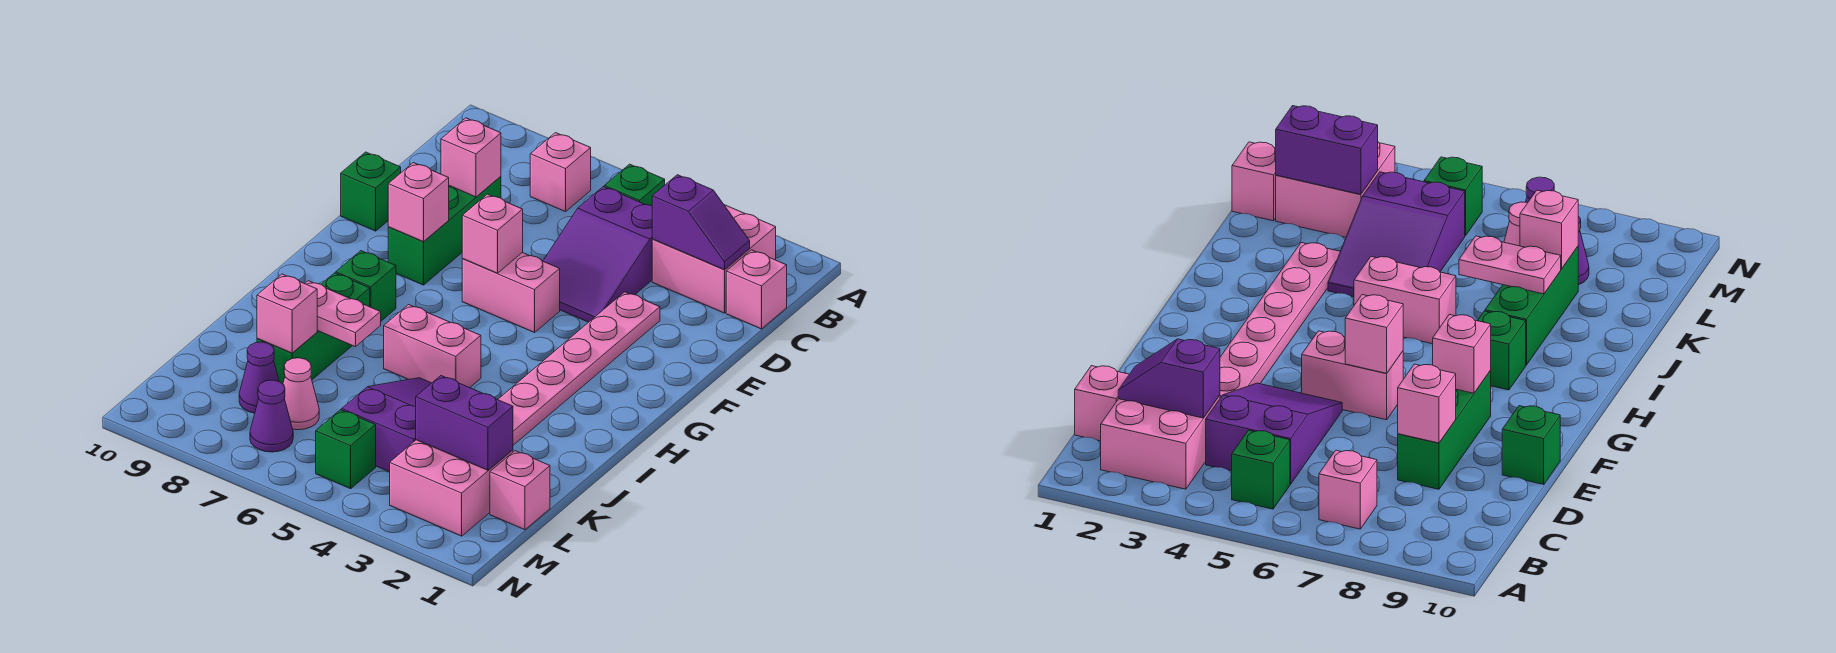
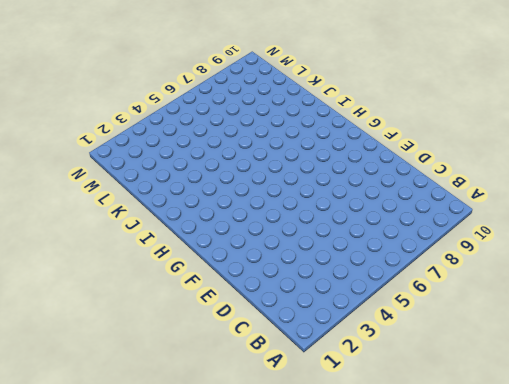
none -> pink 2x2 brick [652,205,776,313]
none -> green 1x1 brick [604,164,665,206]
none -> pink 1x1 brick [530,133,591,212]

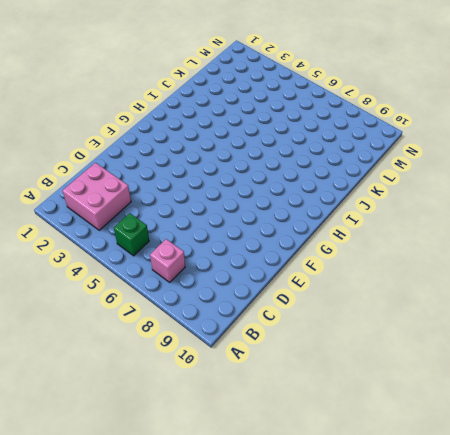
none -> pink 1x1 brick [726,250,787,329]
none -> purple 2x3 slope [543,187,652,322]
none -> green 1x3 brick [388,176,501,285]

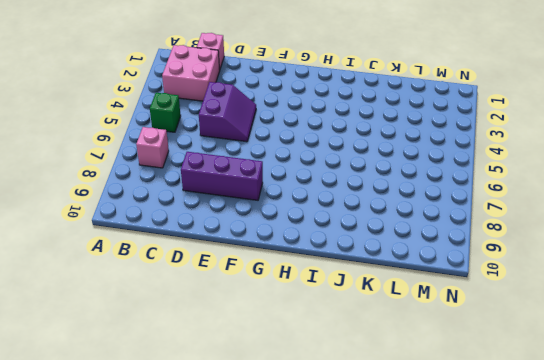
purple 2x2 slope [199,82,256,142] -> purple 2x3 slope [543,187,652,322]
purple 1x3 brick [181,152,263,200] -> green 1x3 brick [388,176,501,285]
none -> pink 1x6 plate [498,292,660,445]
none -> green 1x1 brick [341,152,401,231]
none -> pink 1x2 brick [462,253,560,333]

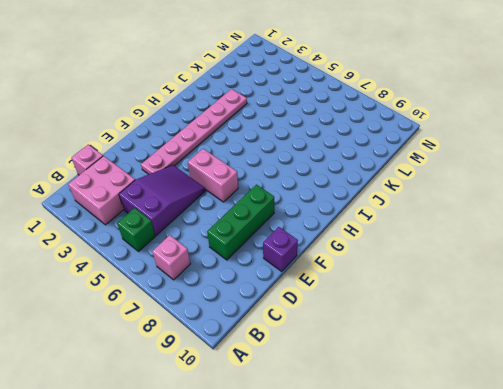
purple 1x1 brick [263,227,298,271] -> green 1x1 brick [341,152,401,231]
none -> green 1x1 brick [336,251,396,321]
none -> pink 1x2 brick [384,305,481,388]
none -> green 1x3 brick [257,273,370,384]

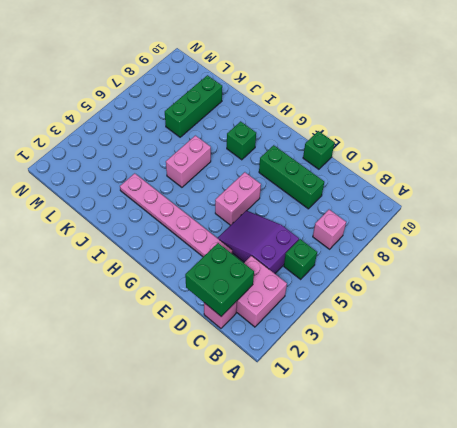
green 2x2 brick [185,243,254,316] -> purple 1x2 slope [652,175,750,270]
green 1x3 brick [165,75,222,137] -> green 1x3 brick turned to [257,273,370,384]
none -> purple 2x3 slope [342,378,431,472]
none -> pink 1x1 brick [490,451,550,530]
none -> pink 2x2 brick [390,440,513,536]

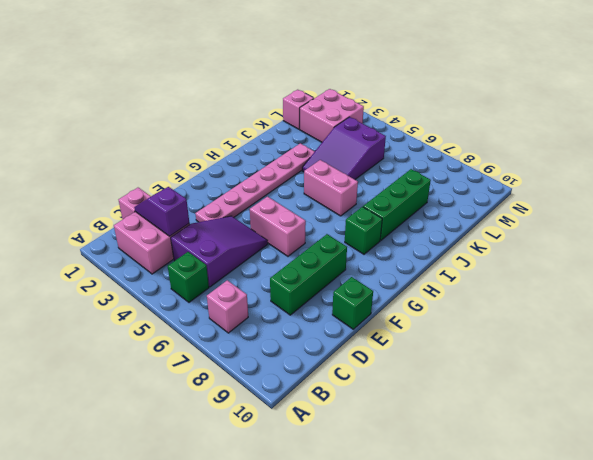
none -> pink 1x1 cone [283,358,319,430]
none -> purple 1x1 cone [239,342,279,413]
none -> green 1x1 brick [316,410,376,489]

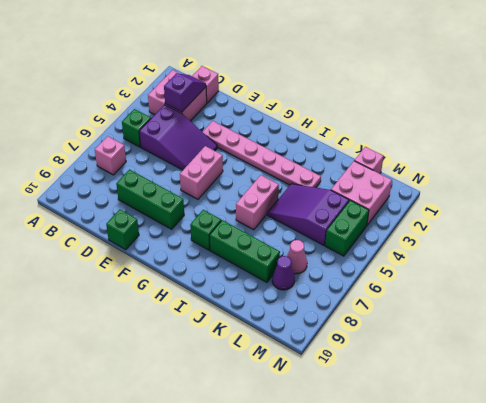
green 1x2 brick [325,200,369,256] -> green 1x1 brick [316,410,376,489]
none -> purple 1x1 cone [250,380,293,452]
none -> pink 1x1 brick [441,118,501,197]
none -> pink 1x1 brick [462,194,523,273]

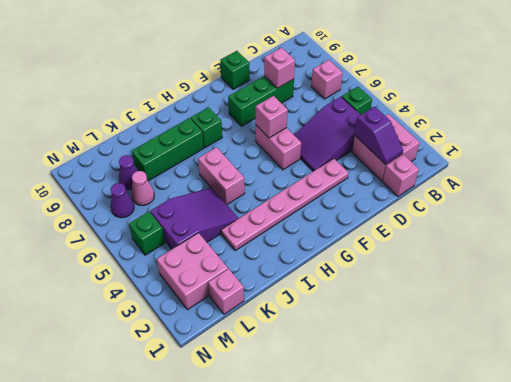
none -> pink 1x1 brick [388,163,449,242]
none -> pink 1x2 plate [305,281,381,347]
none -> pink 1x1 brick [257,274,317,353]

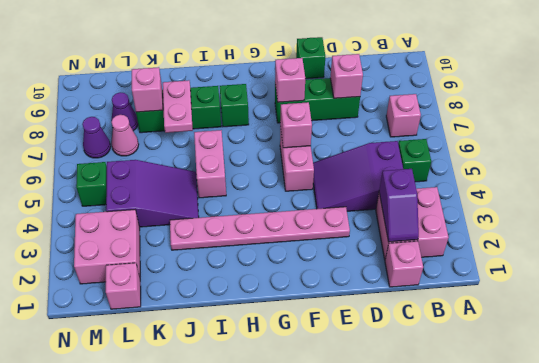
none -> purple 1x2 brick [416,376,513,470]

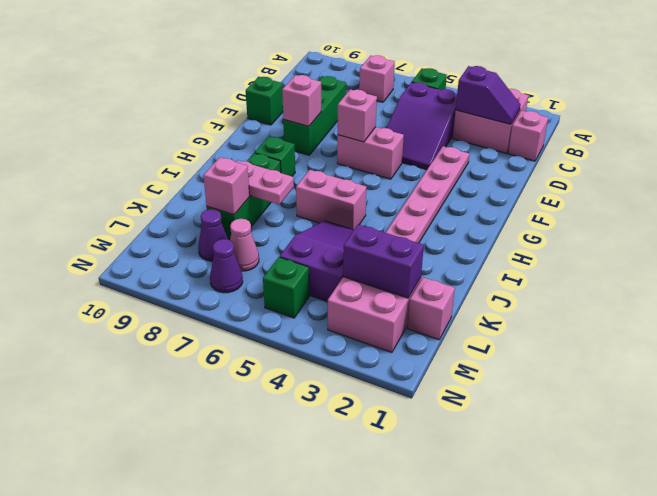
none -> pink 1x1 brick [441,118,501,197]

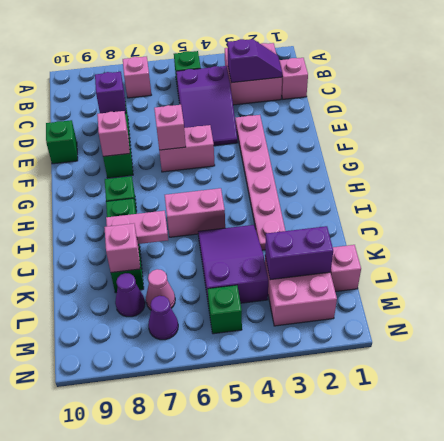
purple 1x1 brick [95,72,126,113] -> pink 1x1 brick [441,118,501,197]

